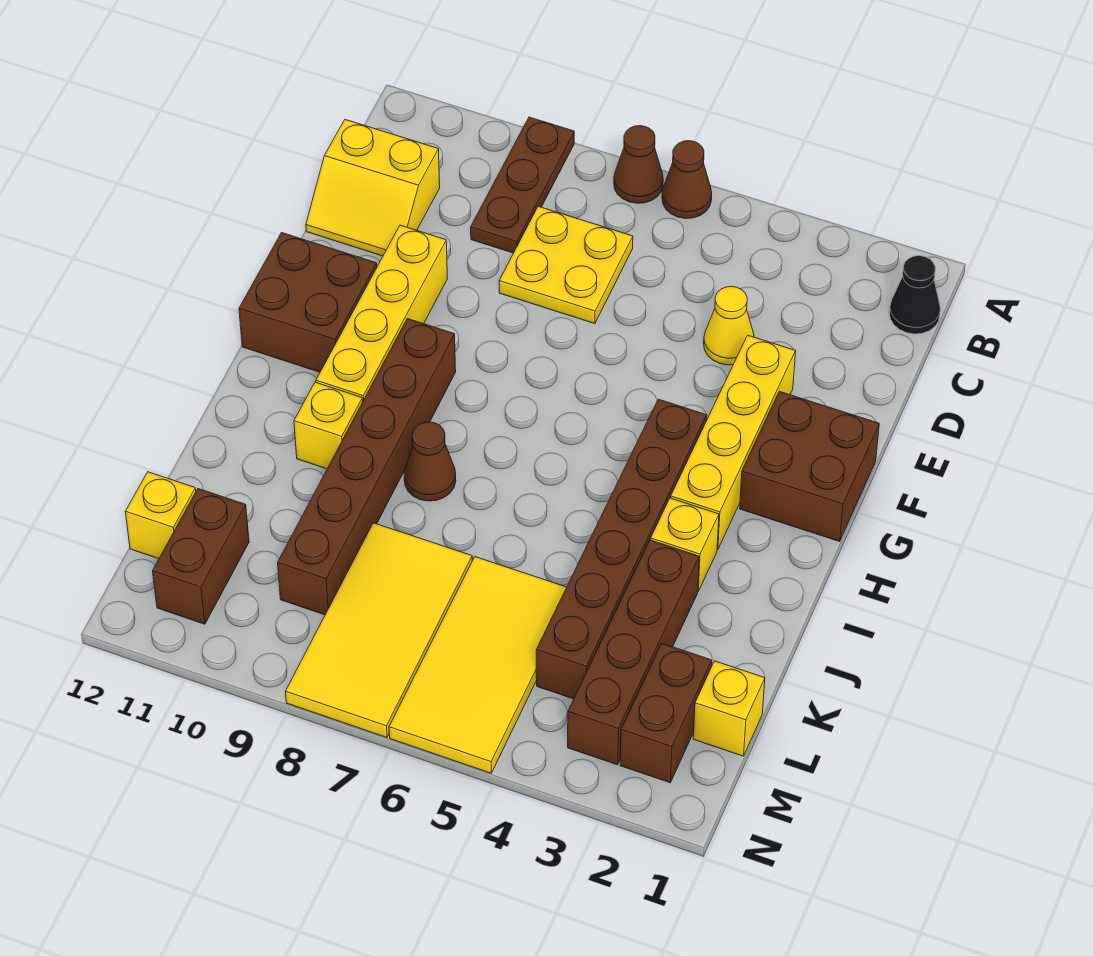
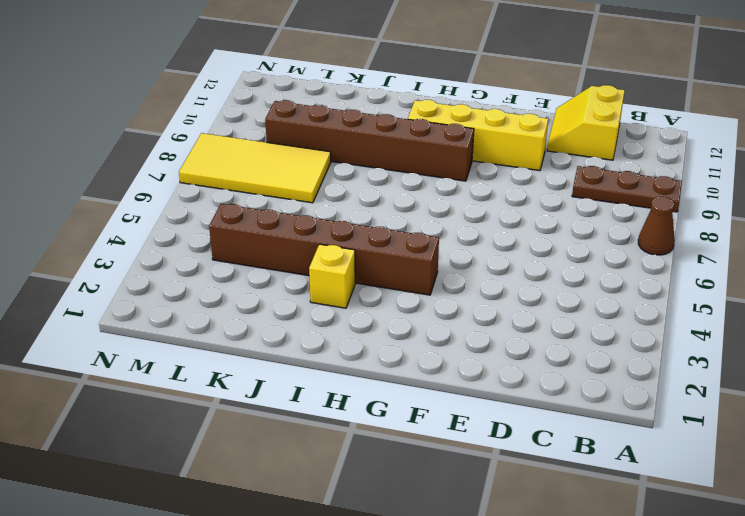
none -> brown 1x1 cone [662,141,712,219]
none -> black 1x1 cone [889,256,940,334]
none -> yellow 2x2 plate [499,206,633,324]

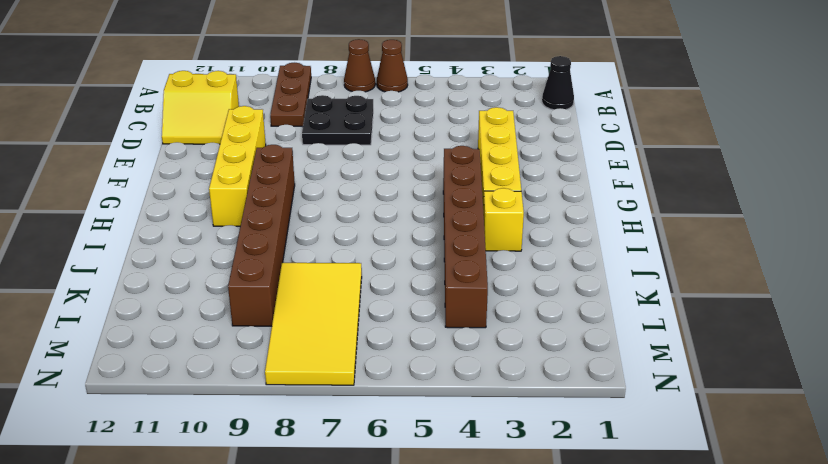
black 2x2 plate [302,95,373,145] -> yellow 2x2 plate [499,206,633,324]
none -> yellow 1x1 cone [704,286,754,365]
none -> brown 2x2 brick [740,392,879,542]
none -> brown 2x2 brick [239,233,377,372]

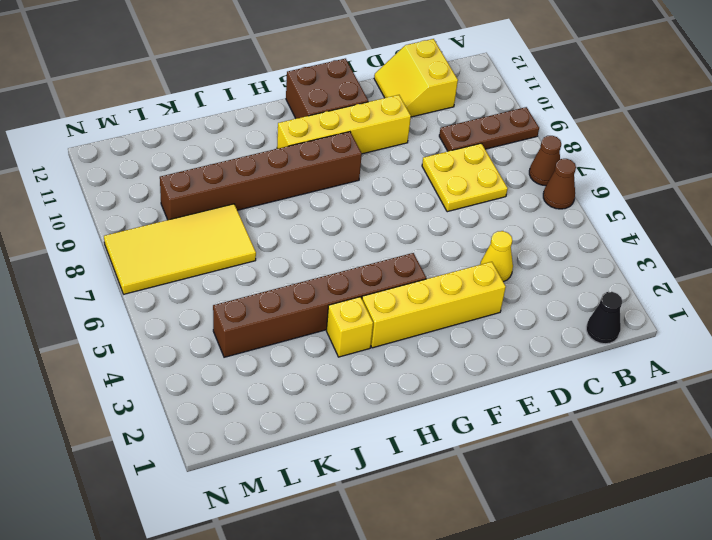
none -> brown 2x2 brick [740,392,879,542]
none -> brown 1x1 cone [404,422,456,501]
none -> yellow 1x1 brick [294,382,363,469]

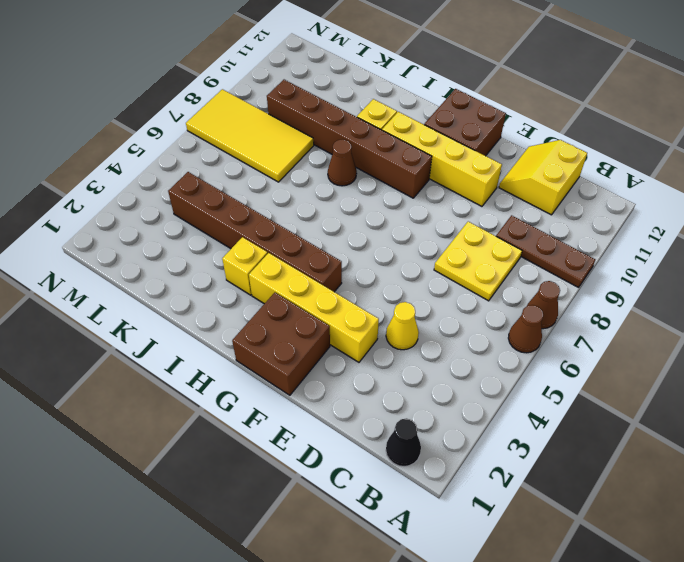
none -> brown 1x4 brick [568,540,699,765]
none -> yellow 2x4 tile [389,557,567,773]
none -> yellow 1x1 brick [693,661,765,756]

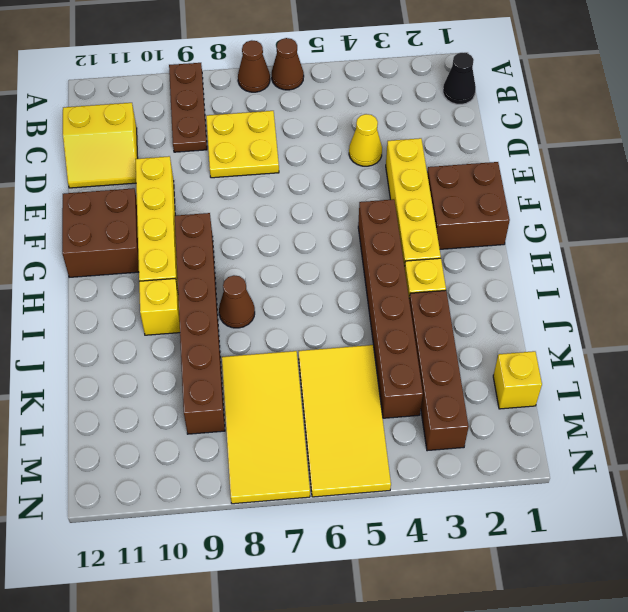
none -> brown 1x2 brick [620,643,712,783]
none -> brown 1x2 brick [153,489,249,624]
none -> yellow 1x1 brick [125,472,196,559]

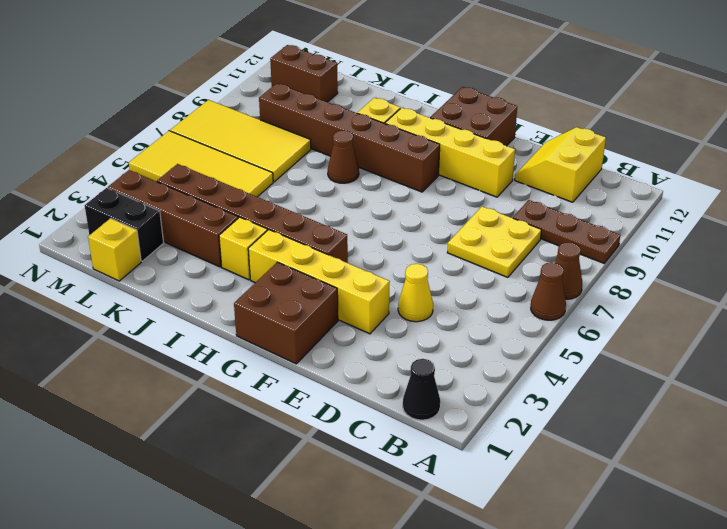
black 1x2 brick [85,188,164,261] -> brown 1x2 brick [620,643,712,783]
none -> yellow 1x1 brick [125,472,196,559]

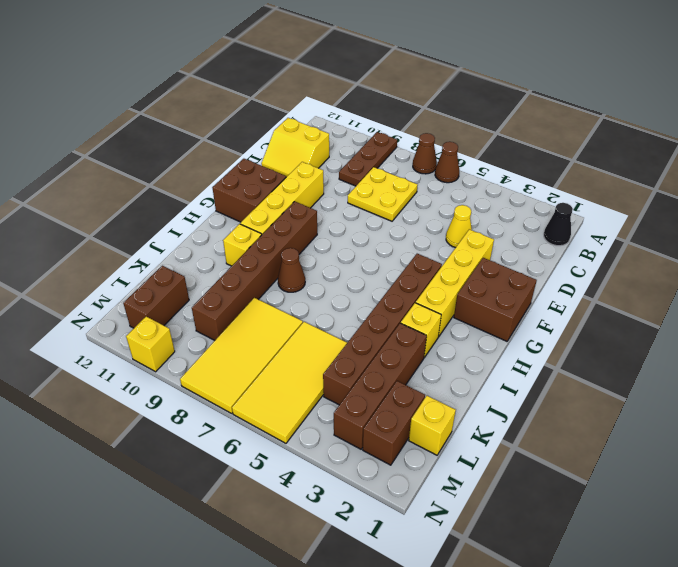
yellow 1x1 brick [126,317,175,372] -> yellow 1x1 brick moved to [125,472,196,559]

